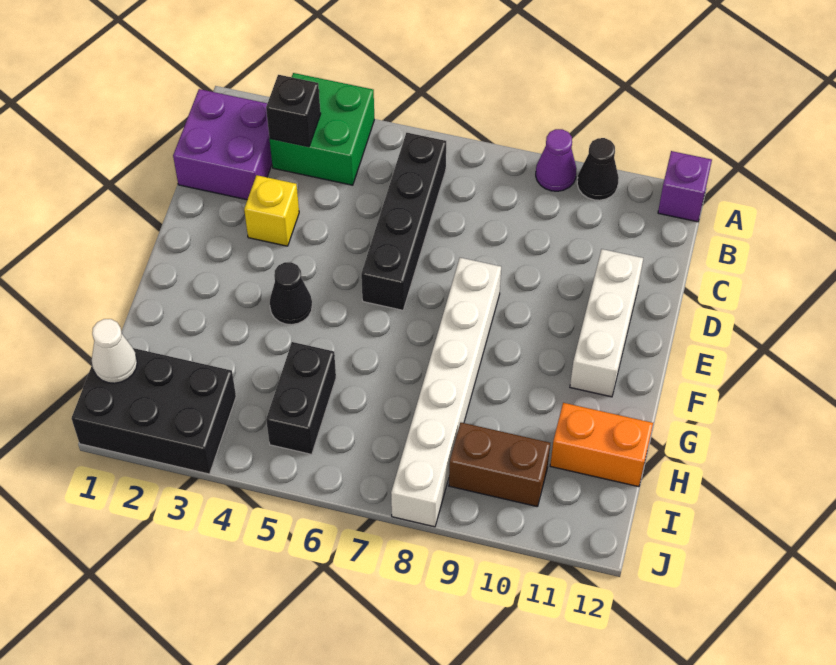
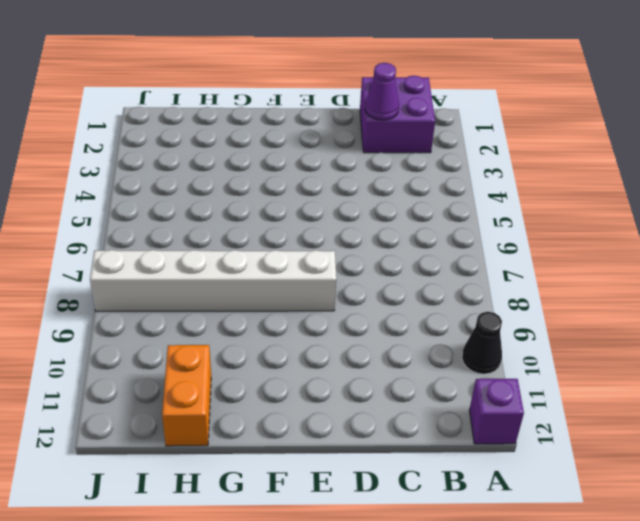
purple 1x1 cone [365,63,399,120] -> purple 1x1 cone moved to [536,129,577,191]
none -> green 2x2 brick [270,73,374,185]
none -> black 1x4 brick [361,133,446,310]
none -> yellow 1x1 brick [244,175,299,246]

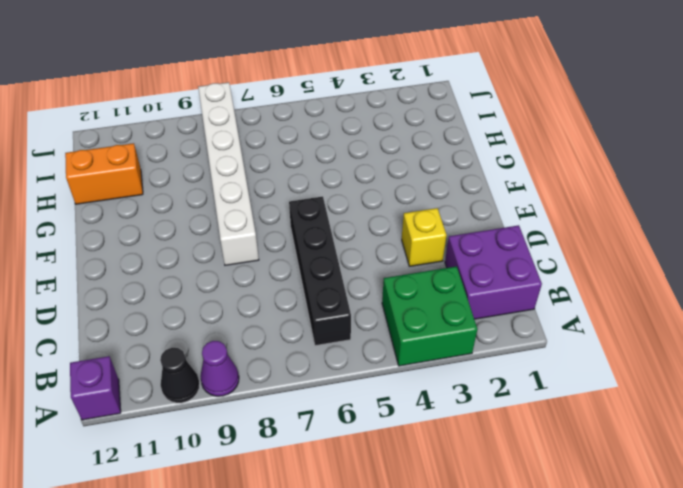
none -> white 1x3 brick [570,249,643,397]
none -> black 1x1 cone [270,262,312,325]
none -> black 1x2 brick [266,342,336,454]

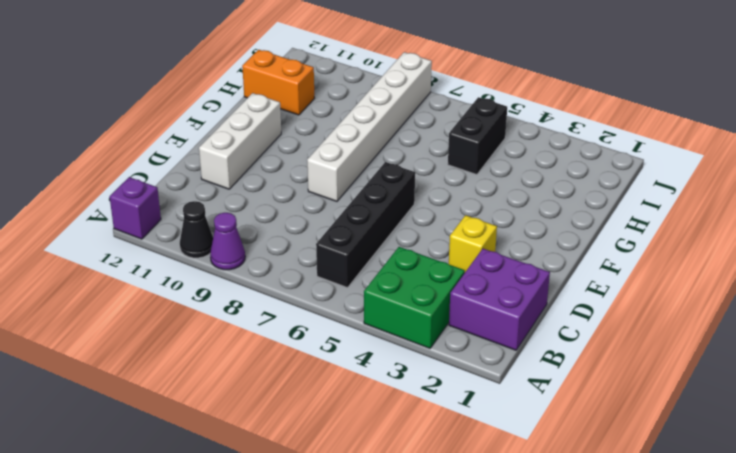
none -> black 1x1 cone [270,262,312,325]
none -> black 2x3 brick [72,348,236,474]
none -> brown 1x2 brick [449,423,550,507]

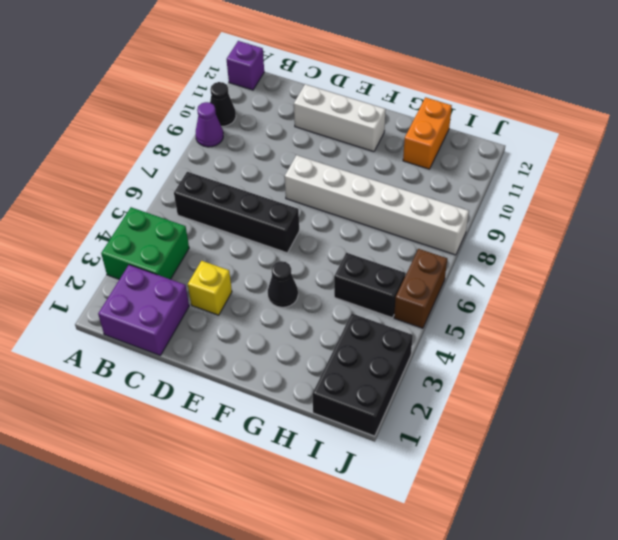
brown 1x2 brick [394,249,447,328] -> brown 1x2 brick moved to [449,423,550,507]
none -> black 1x1 brick [266,75,321,147]
none -> white 1x1 cone [92,319,137,383]

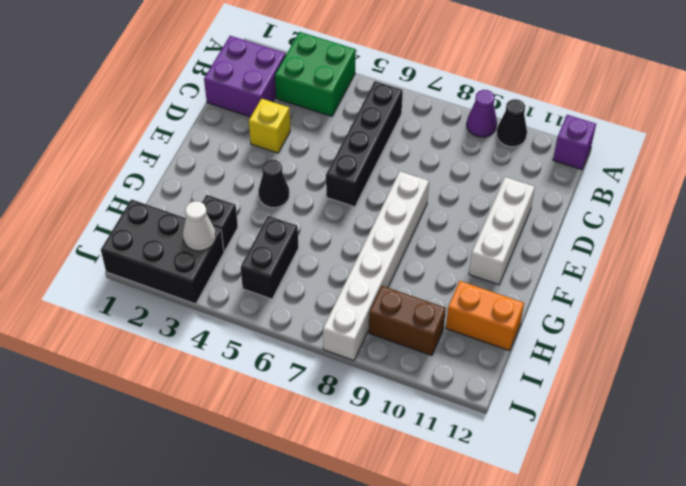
black 1x1 brick [202,195,238,251] -> black 1x1 brick moved to [266,75,321,147]
white 1x1 cone [183,201,216,251] -> white 1x1 cone moved to [92,319,137,383]

